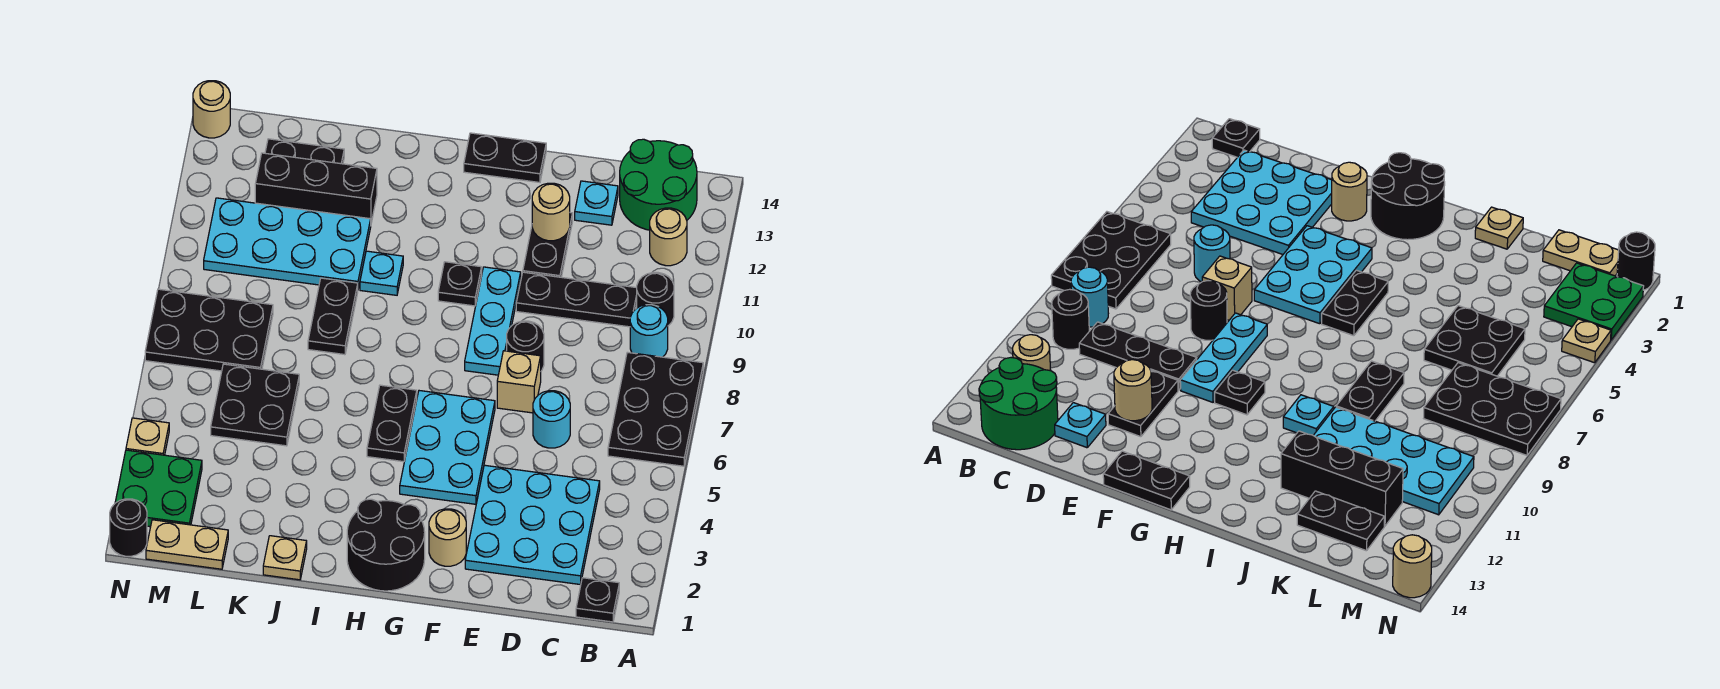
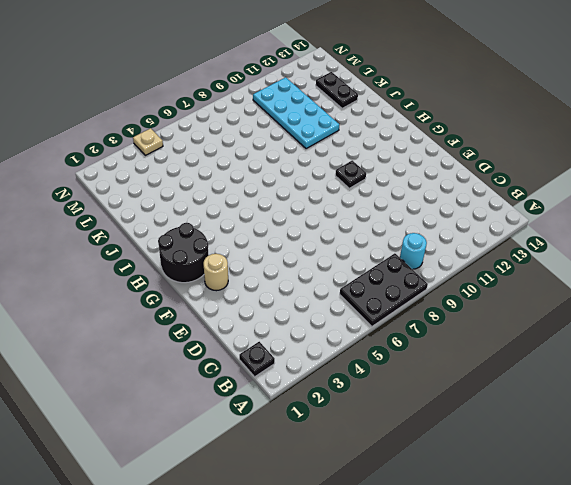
none -> black 1x1 round brick [637,272,674,326]
none -> tan 1x1 round brick [650,208,687,266]
none -> green 2x2 round brick [620,139,697,230]
none -> cyan 3x3 plate [465,465,600,585]

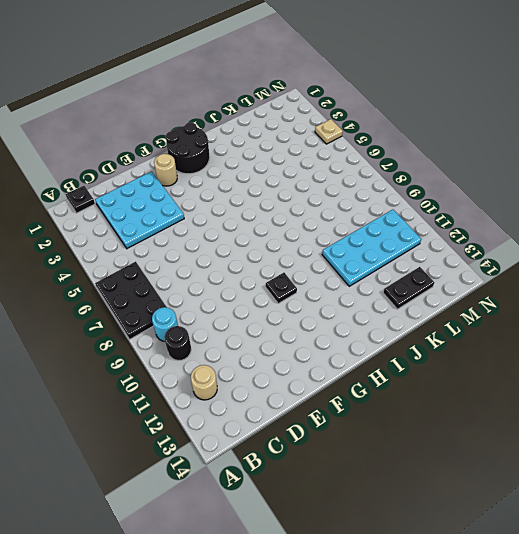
none -> green 2x2 round brick [620,139,697,230]
none -> black 1x3 plate [516,272,637,327]
none -> cyan 1x1 round brick [533,391,570,448]
none -> cyan 1x1 plate [575,181,618,225]

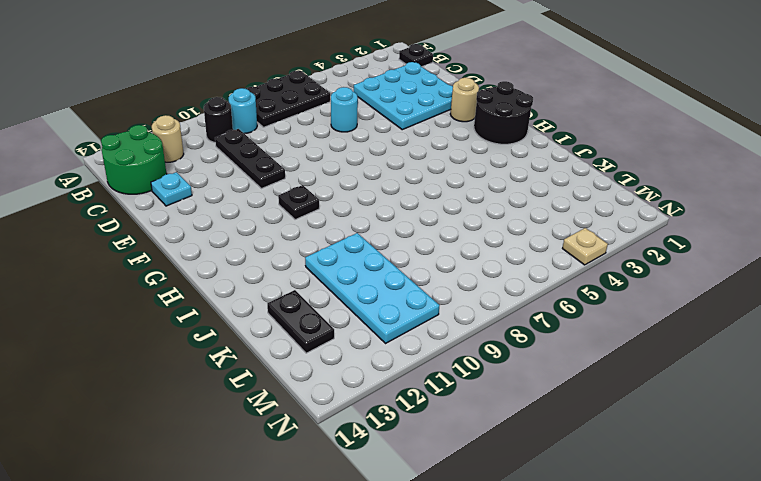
none -> tan 1x1 brick [497,351,541,413]
none -> black 1x1 round brick [507,321,544,371]
none -> black 1x2 plate [523,213,573,277]
none -> cyan 2x3 plate [400,391,495,504]

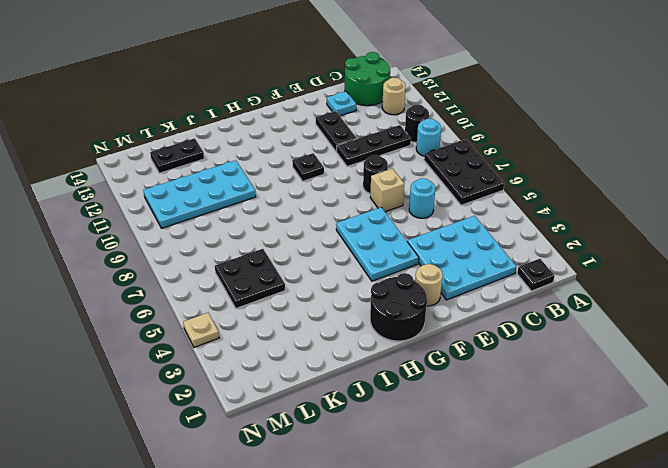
none -> cyan 1x3 plate [465,267,521,375]
none -> black 1x2 plate [464,133,546,182]
none -> black 1x2 plate [367,385,417,462]
none -> cyan 1x1 plate [360,251,403,295]

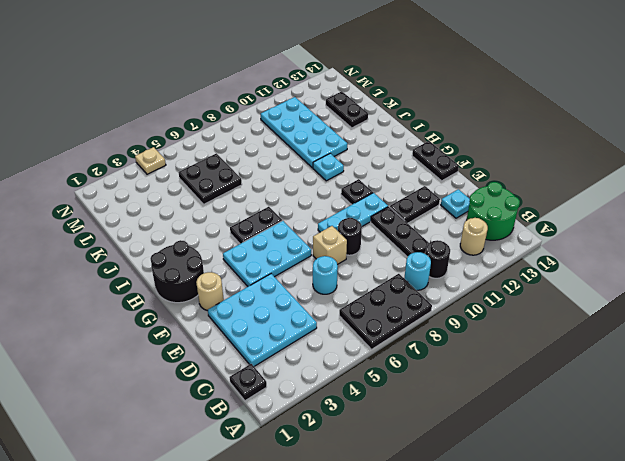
none -> tan 1x1 plate [263,536,307,580]
none -> black 1x2 plate [308,278,358,355]
none -> black 1x3 brick [255,153,377,223]
none -> tan 1x2 plate [146,520,228,569]

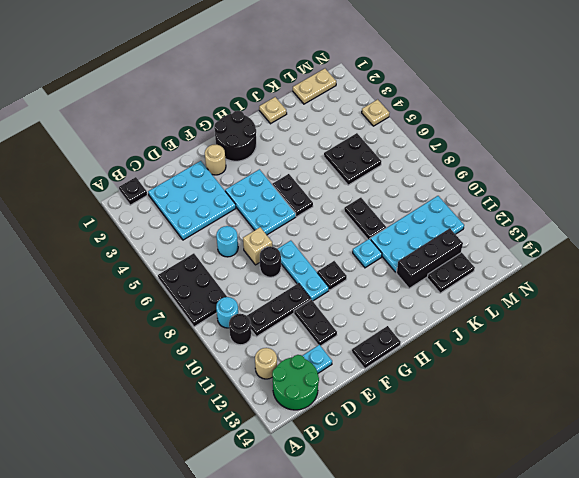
none -> black 2x3 plate [145,289,273,371]
none -> green 2x2 plate [115,450,202,527]
none -> black 1x1 round brick [110,499,147,556]
none -> tan 1x1 round brick [193,81,230,138]

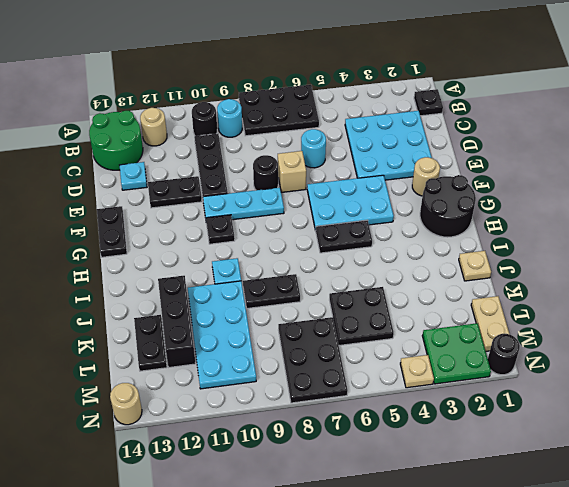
none -> tan 1x1 round brick [532,183,570,241]

